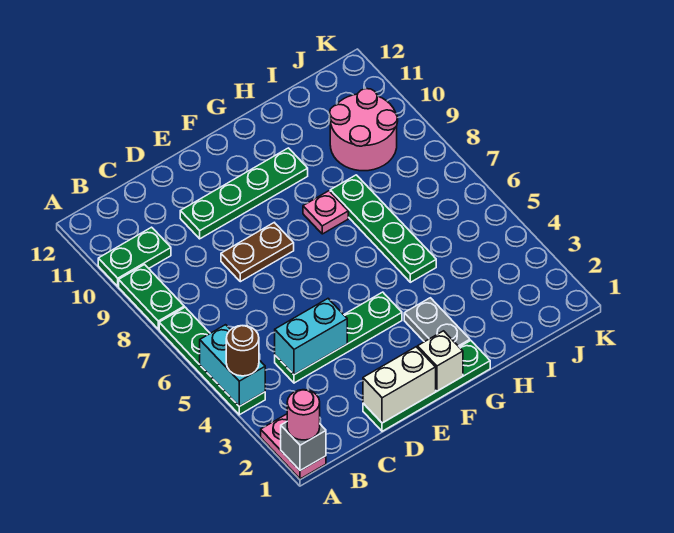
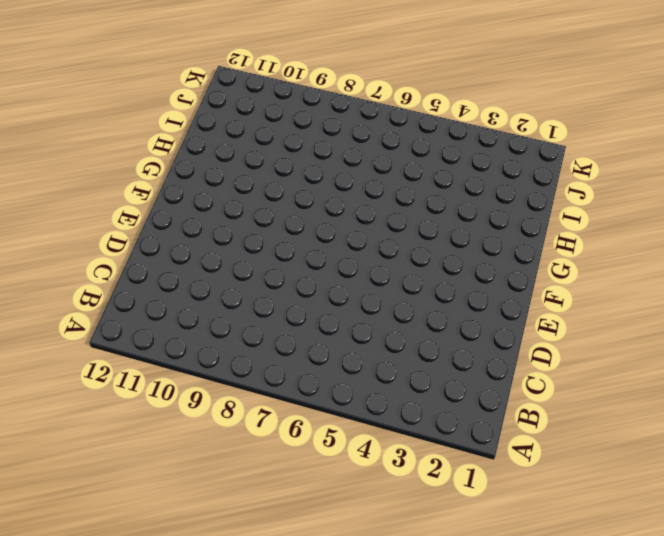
none -> pink 1x2 plate [261,414,326,479]
none -> green 1x4 plate [159,307,265,415]
none -> green 1x2 plate [119,265,184,329]

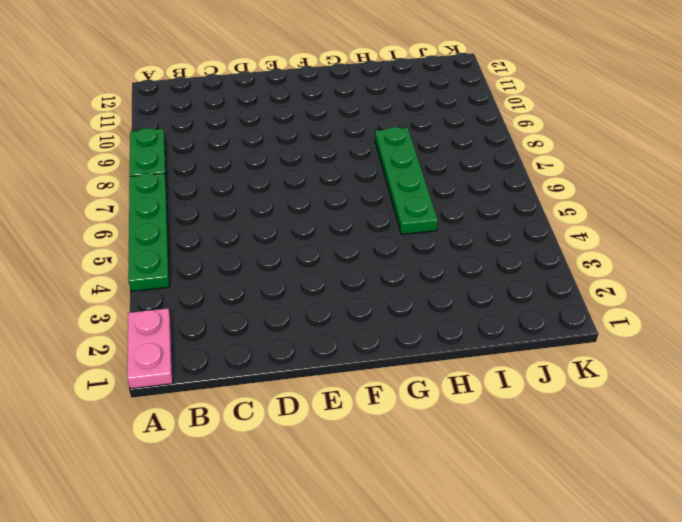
none -> green 1x2 plate [98,227,171,286]
none -> green 1x4 plate [275,292,402,383]
none -> green 1x4 plate [363,341,490,431]

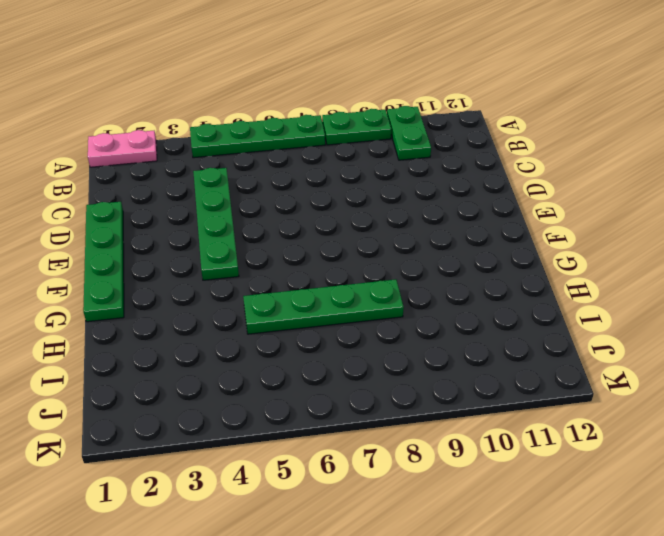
none -> brown 1x2 plate [221,223,294,282]
none -> green 1x4 plate [180,148,308,239]
none -> grey 1x2 plate [404,298,470,347]

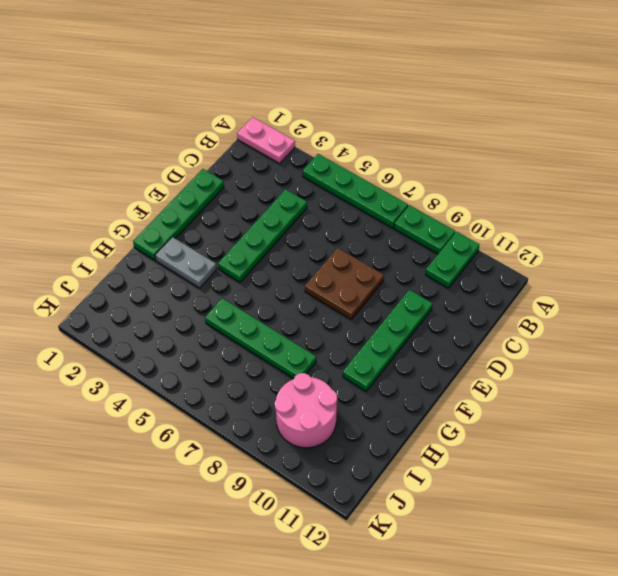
brown 2x2 plate [305,248,384,319] -> brown 1x2 plate [221,223,294,282]
none -> pink 1x1 plate [303,191,348,234]
none -> grey 1x1 brick [281,422,326,471]
none -> cyan 1x2 brick [200,325,265,406]

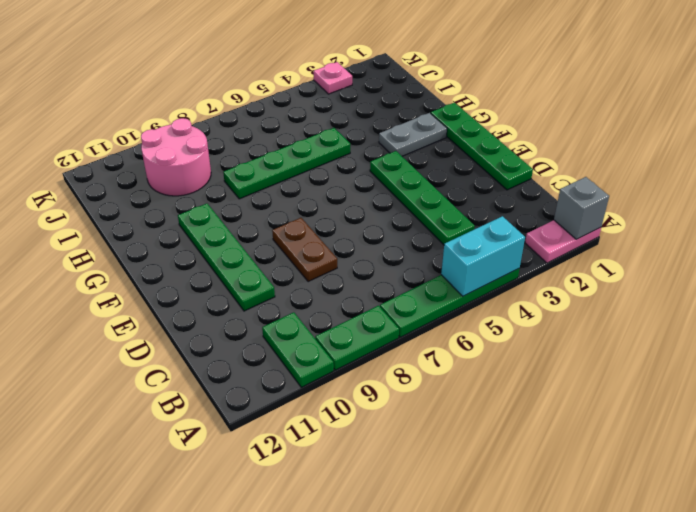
pink 1x1 plate [314,62,352,94] -> pink 1x1 plate moved to [303,191,348,234]
none -> cyan 1x2 brick [275,299,347,375]
none -> white 1x2 brick [363,347,436,423]
none -> white 1x1 brick [418,331,463,391]

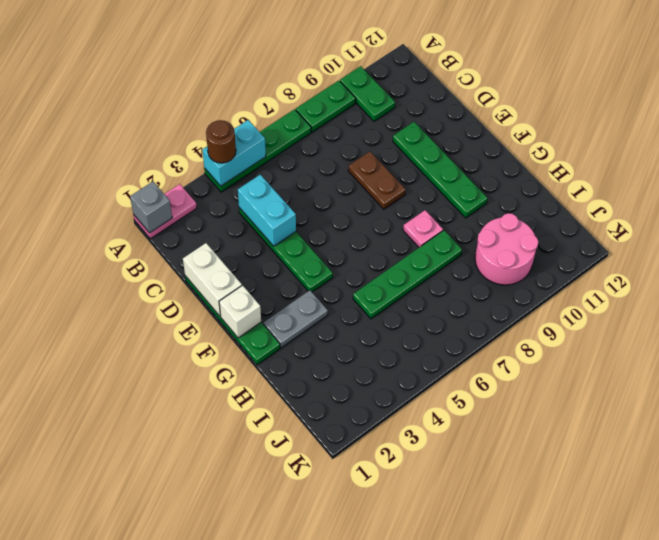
none -> pink 1x1 round brick [287,390,320,440]

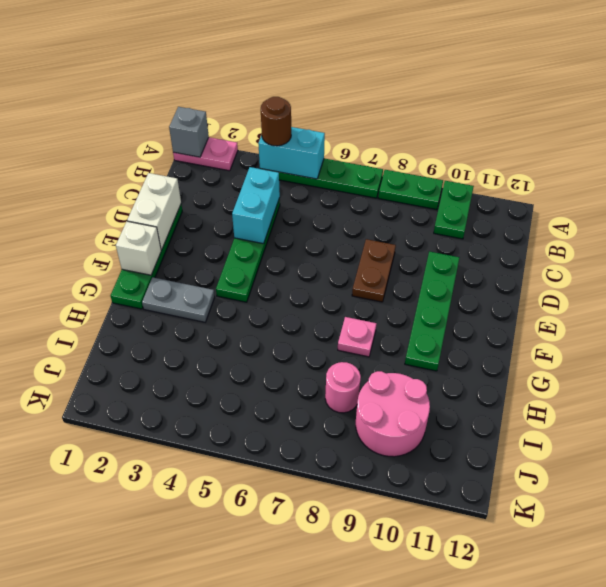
pink 1x1 round brick [325,362,361,413] -> pink 1x1 round brick moved to [287,390,320,440]
none -> green 1x4 plate [330,175,436,282]

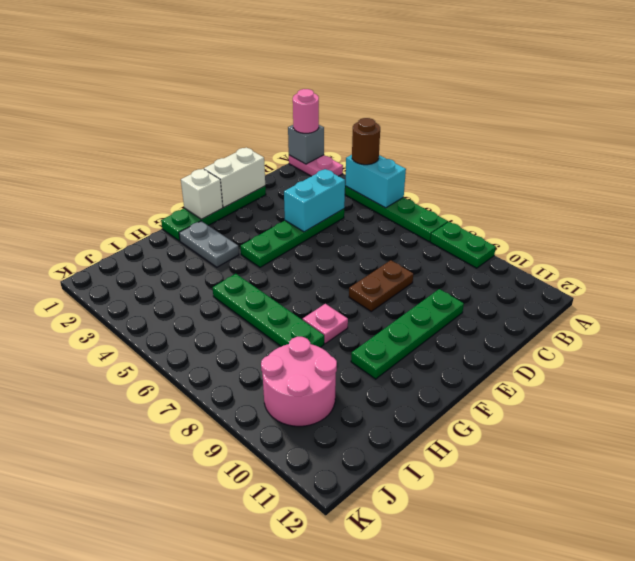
none -> green 1x2 plate [98,227,171,286]

